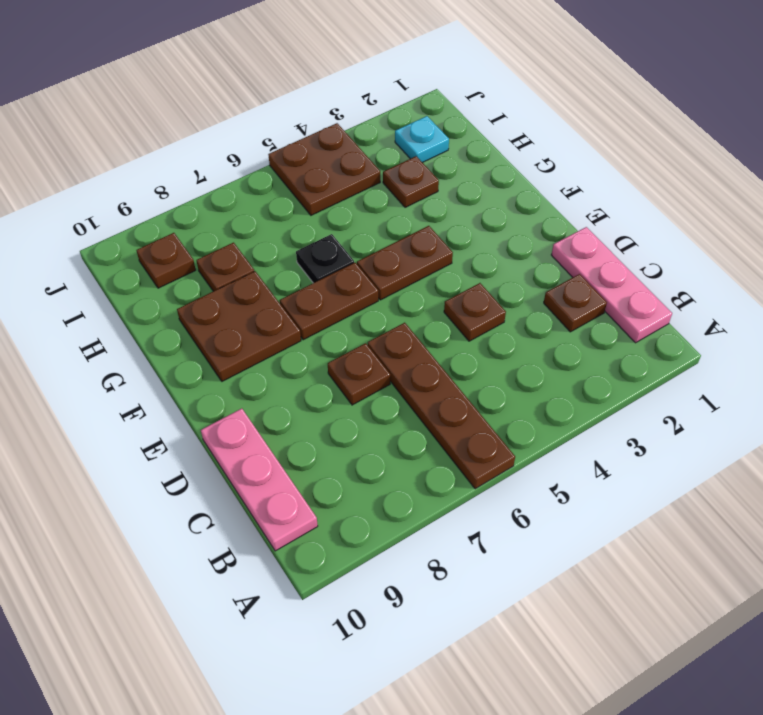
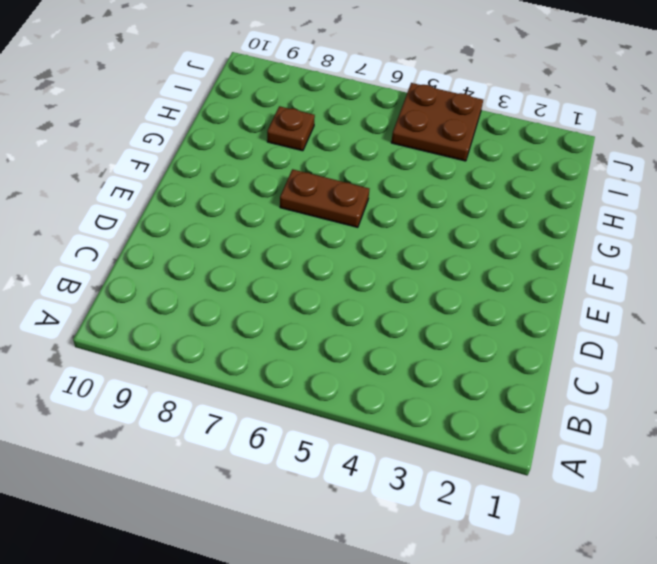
none -> brown 1x4 plate [368,323,515,489]
none -> pink 1x3 plate [551,227,672,343]
none -> pink 1x3 plate [201,408,318,551]

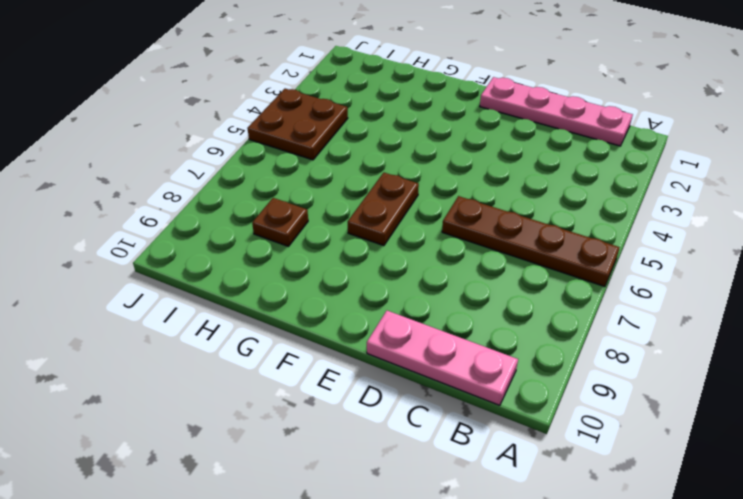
pink 1x4 plate [480,77,633,146] -> pink 1x3 plate [551,227,672,343]
none -> brown 1x1 plate [544,274,607,332]
none -> brown 1x1 plate [444,283,506,341]
none -> brown 1x1 plate [328,343,390,405]

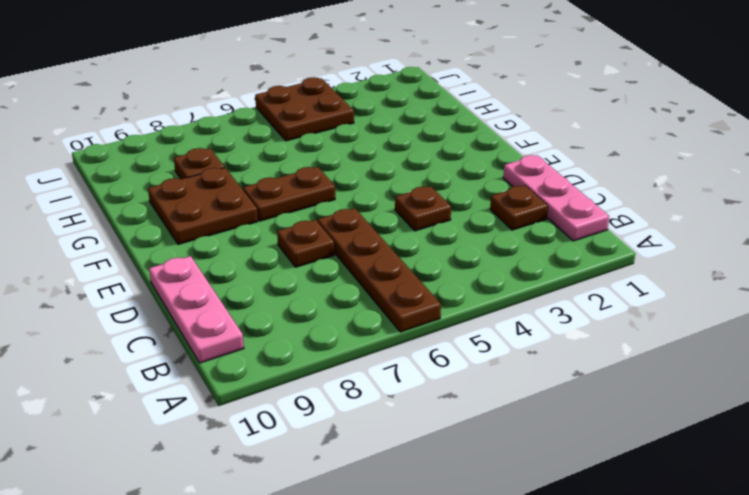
none -> brown 1x2 plate [357,226,453,300]
none -> black 1x1 plate [296,234,354,283]
none -> brown 1x1 plate [383,156,439,207]

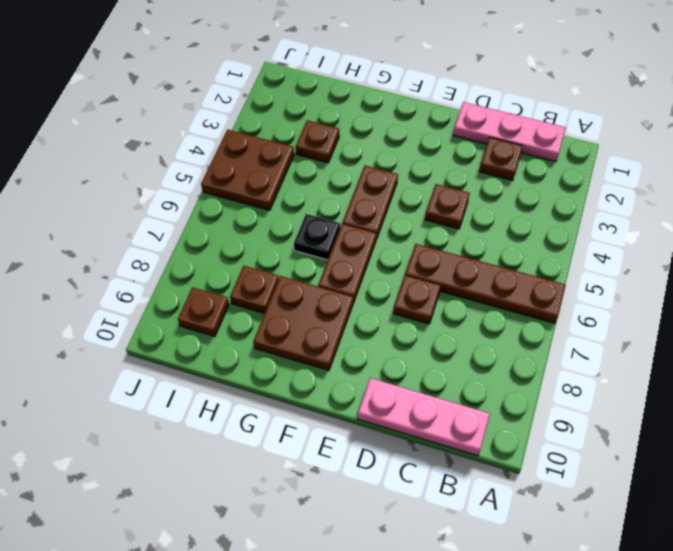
none -> cyan 1x1 plate [395,116,449,163]

